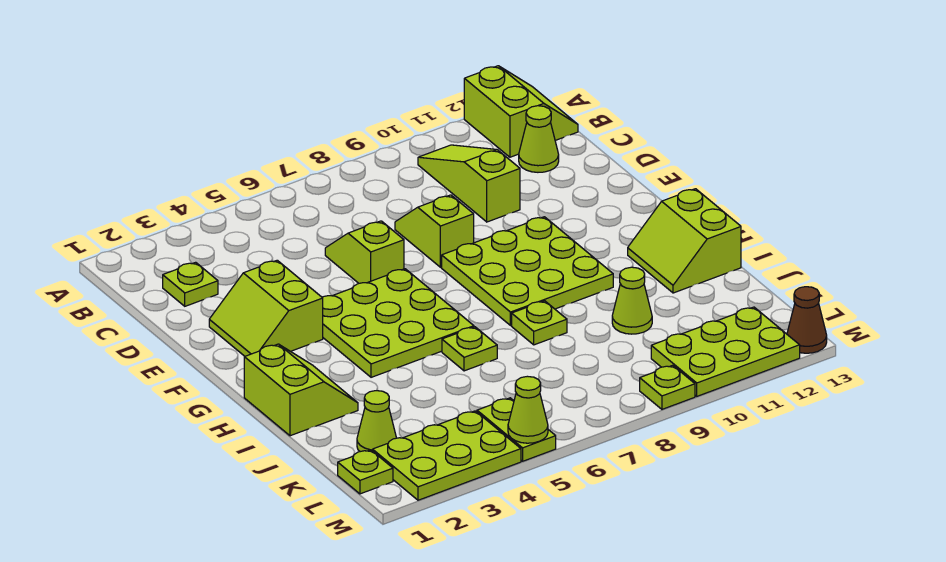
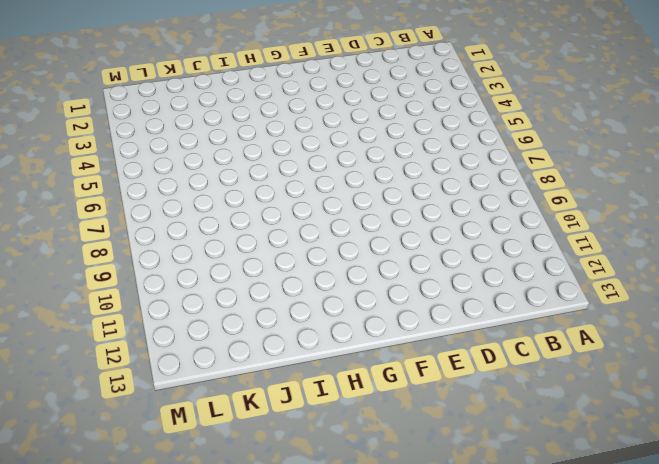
none -> lime 2x2 slope [464,66,578,157]
none -> lime 1x3 slope [418,145,520,222]
none -> lime 1x1 plate [163,262,218,306]

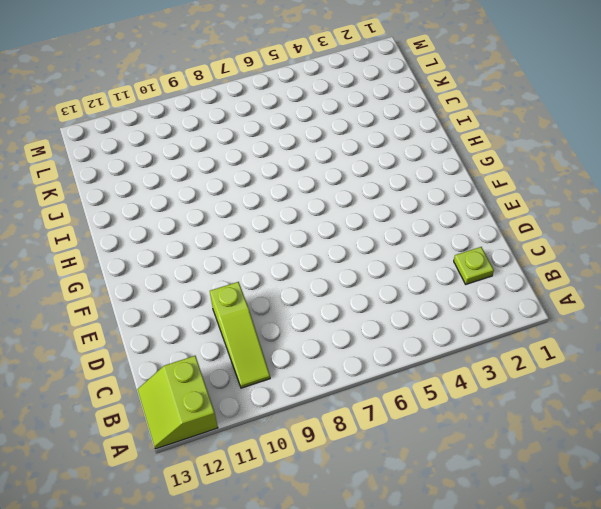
none -> lime 1x1 cone [519,106,559,172]
none -> lime 1x2 slope [325,221,404,283]
none -> lime 1x2 slope [395,195,474,267]

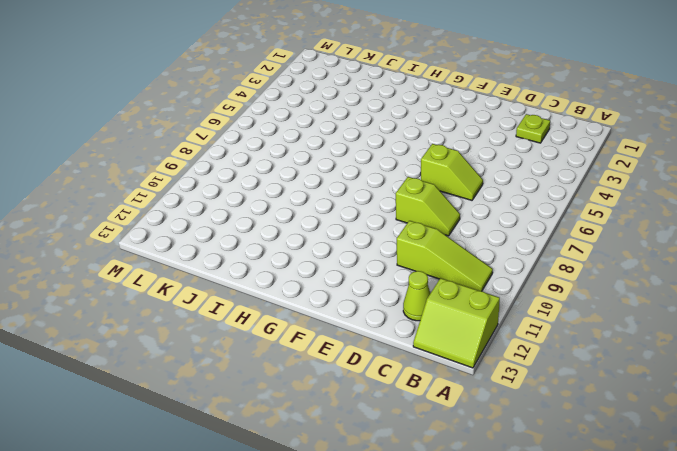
none -> lime 2x2 slope [209,260,323,356]
none -> lime 3x3 plate [322,269,474,377]
none -> lime 3x3 plate [442,217,613,326]

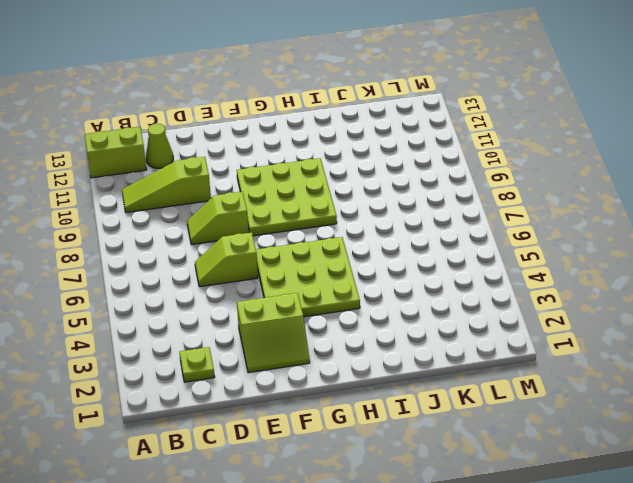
none -> lime 2x2 slope [244,344,358,436]
none -> lime 2x2 slope [628,189,741,293]
none -> lime 1x1 plate [442,327,497,371]

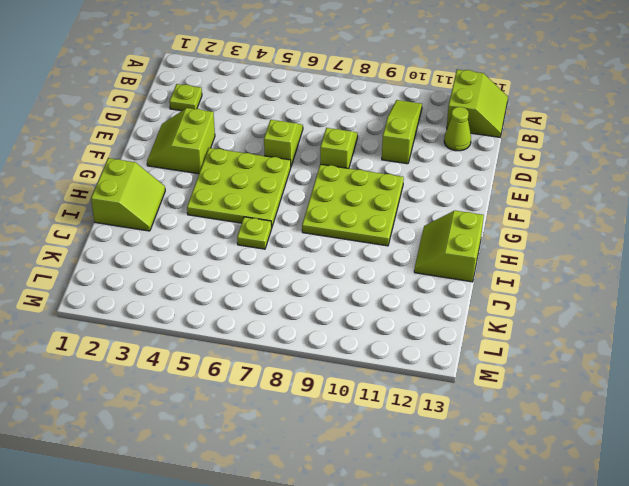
none -> lime 1x1 plate [512,301,567,345]
none -> lime 1x1 cone [612,267,652,334]
none -> lime 1x1 cone [357,391,396,452]

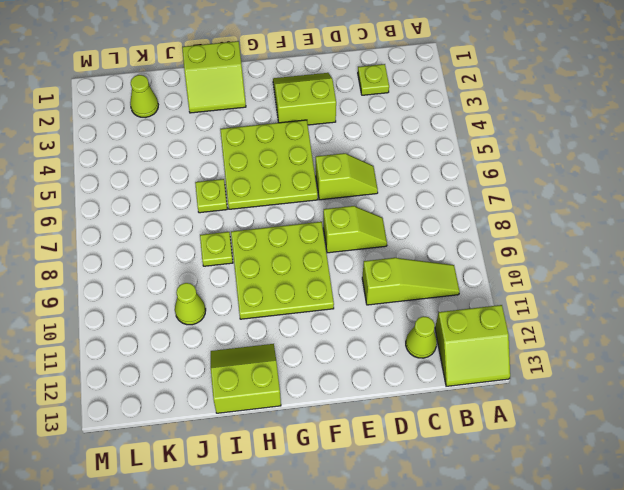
none -> lime 1x1 plate [338,450,393,494]
none -> lime 2x3 plate [373,411,521,500]
none -> lime 1x2 plate [477,398,556,461]

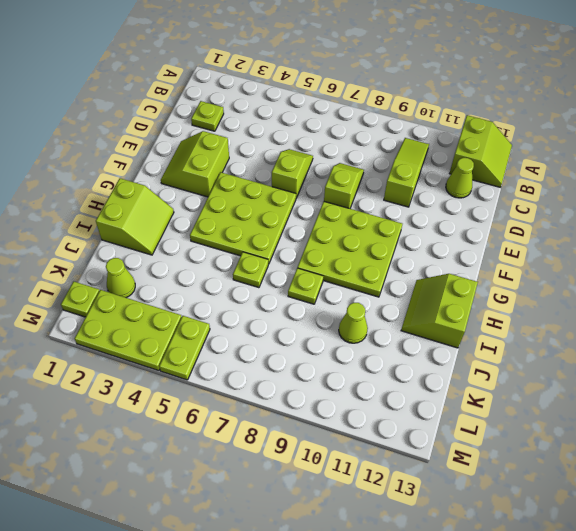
none -> lime 2x3 plate [651,307,800,396]
none -> lime 1x1 plate [640,365,695,409]
none -> brown 1x1 cone [787,287,827,353]

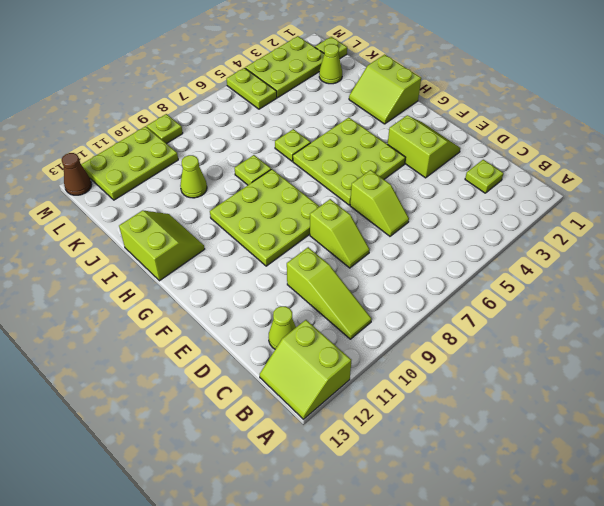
none -> lime 1x1 cone [508,376,548,443]

